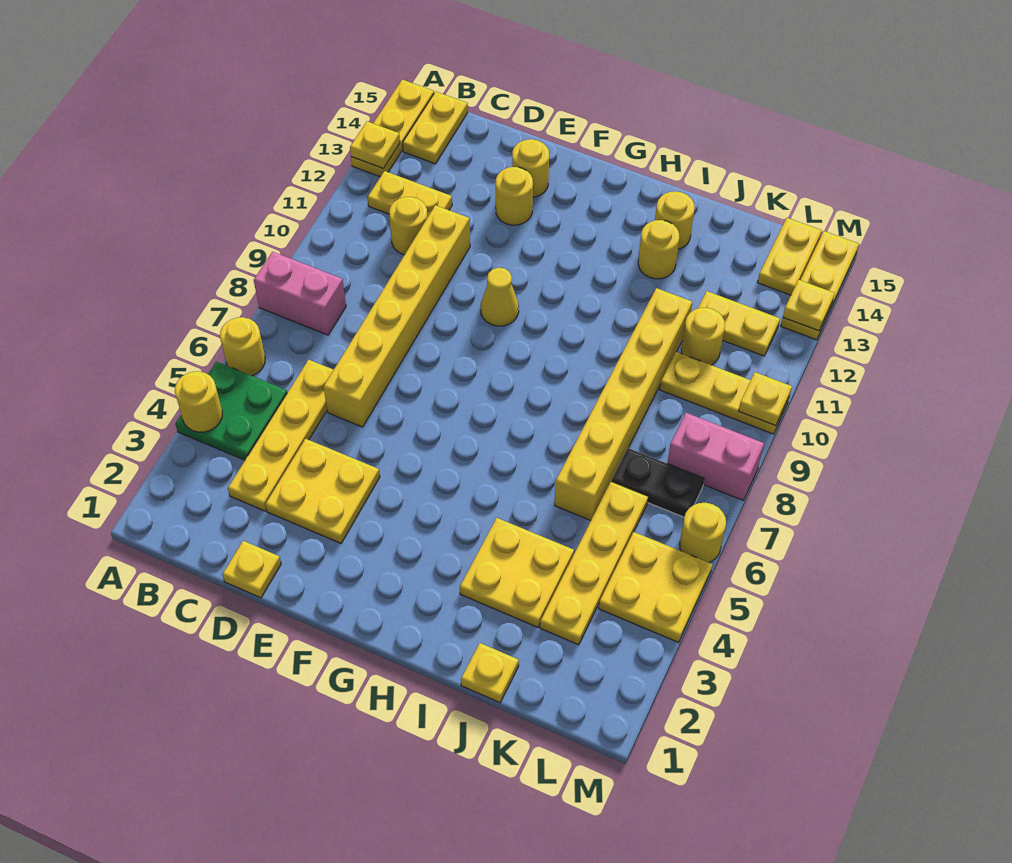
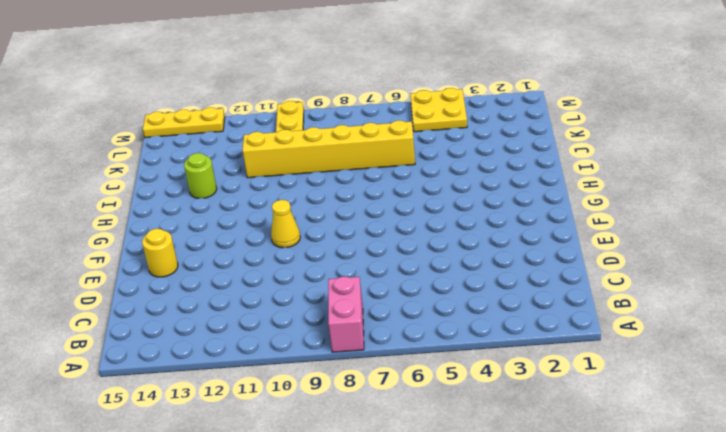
lime 1x1 round brick [184,153,217,198] -> yellow 1x1 round brick [638,220,679,279]
none -> green 2x2 plate [175,362,287,460]
none -> yellow 1x1 round brick [220,317,265,376]
none -> yellow 1x3 plate [351,80,434,177]
none -> yellow 1x2 plate [367,171,452,218]

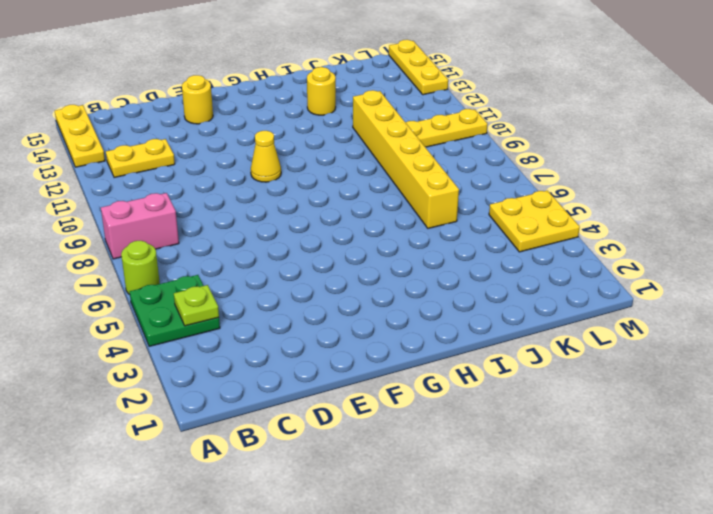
lime 1x1 round brick [121,241,160,294] -> yellow 1x1 round brick [220,317,265,376]
lime 1x1 plate [174,285,219,326] -> none
none -> yellow 1x2 plate [403,91,468,164]
none -> yellow 1x4 plate [228,360,333,511]
none -> yellow 1x1 round brick [389,197,427,255]
none -> yellow 1x1 plate [222,541,281,598]

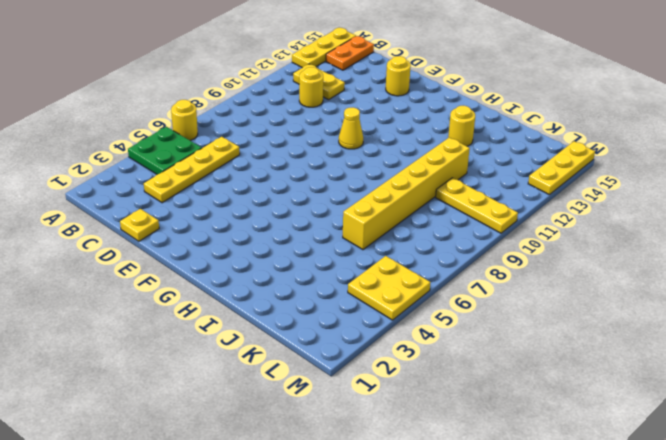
orange 1x2 plate [326,36,374,70] -> yellow 1x2 plate [403,91,468,164]
none -> pink 1x2 brick [254,252,346,335]
none -> yellow 2x2 plate [265,439,380,543]
none -> yellow 1x6 brick [324,205,470,427]
none -> yellow 1x1 round brick [496,167,533,225]

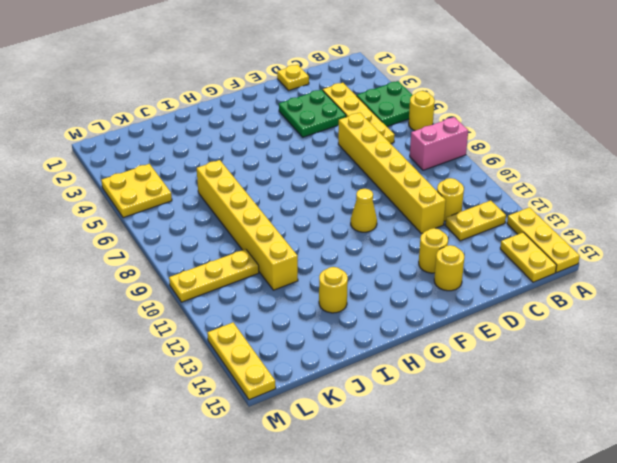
green 2x2 plate [279,90,346,137] -> yellow 2x2 plate [265,439,380,543]
none -> yellow 2x2 plate [460,518,574,627]
none -> yellow 1x1 round brick [655,191,695,249]
none -> yellow 1x1 plate [461,643,519,703]
none -> yellow 1x4 plate [540,482,648,645]

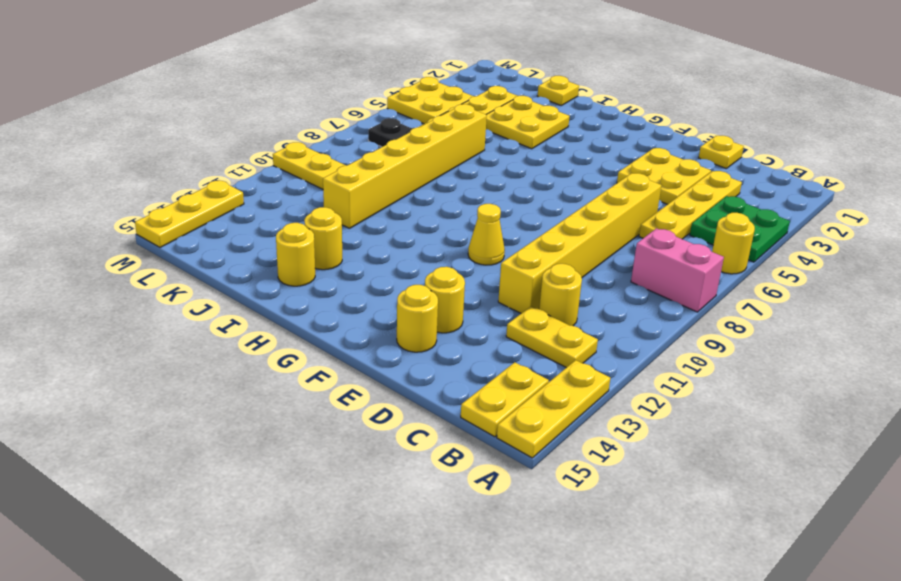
none -> yellow 1x1 round brick [681,308,725,365]
none -> yellow 1x2 plate [698,291,780,356]
none -> pink 1x2 brick [667,413,764,500]
none -> yellow 1x2 plate [757,218,822,295]

